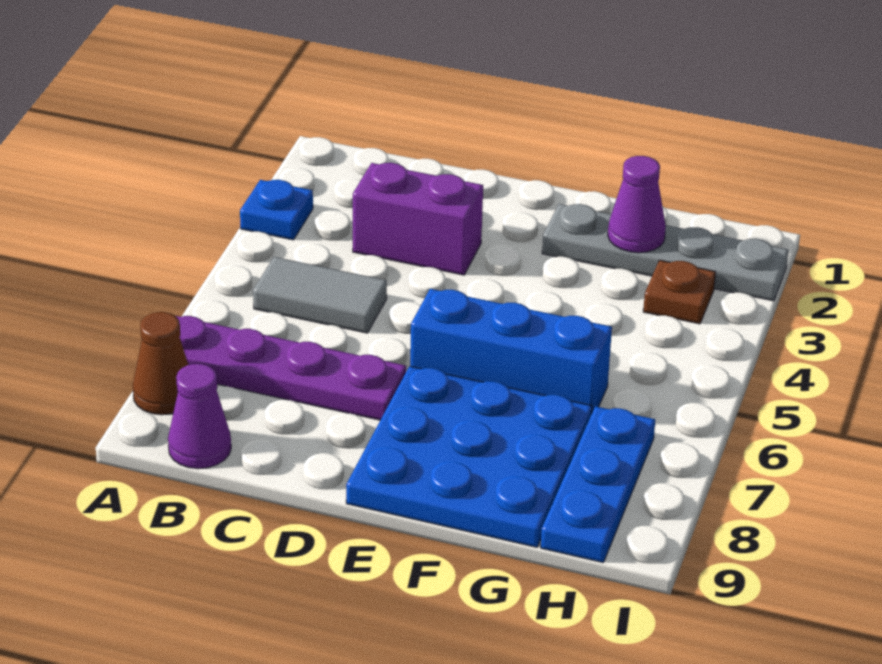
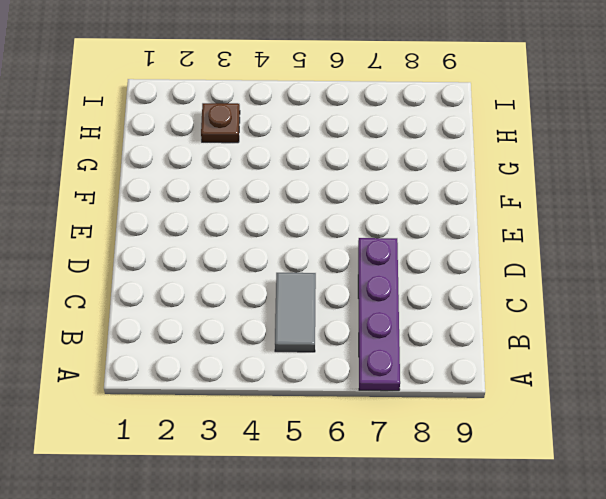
none -> blue 1x1 plate [240,180,313,240]
none -> brown 1x1 cone [133,312,188,415]
none -> purple 1x1 cone [168,364,231,469]

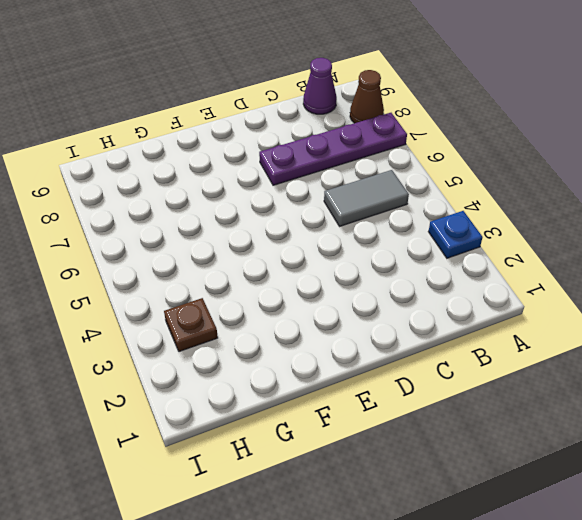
none -> purple 1x2 brick [353,163,483,275]
none -> blue 1x3 brick [410,289,612,412]
none -> blue 3x3 plate [346,366,592,547]

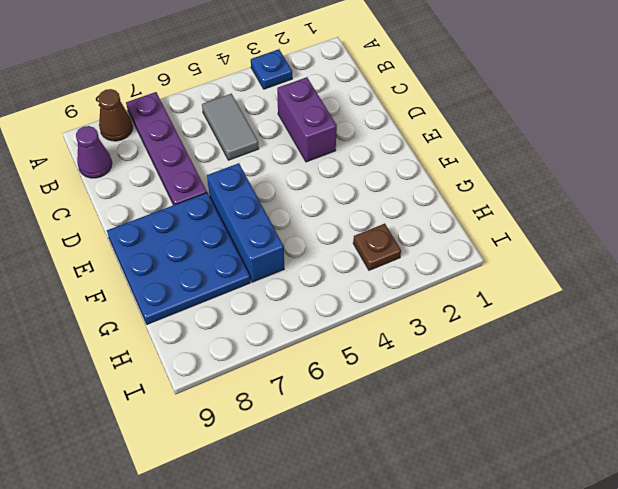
none -> grey 1x4 plate [542,204,788,301]
none -> blue 1x3 plate [541,406,655,562]
none -> purple 1x1 cone [608,156,666,253]

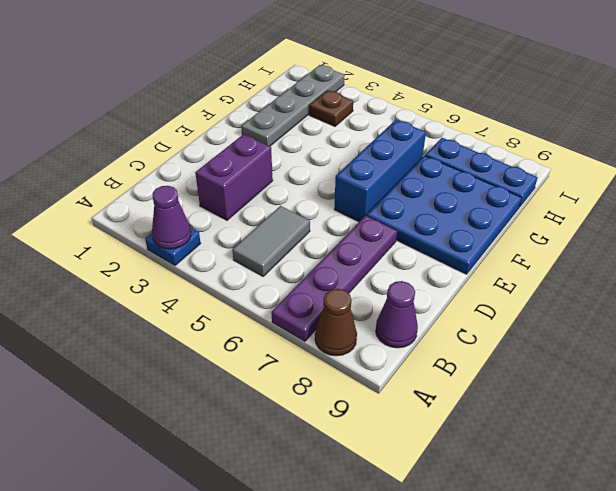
purple 1x1 cone [152,186,191,249] -> purple 1x1 cone moved to [608,156,666,253]

